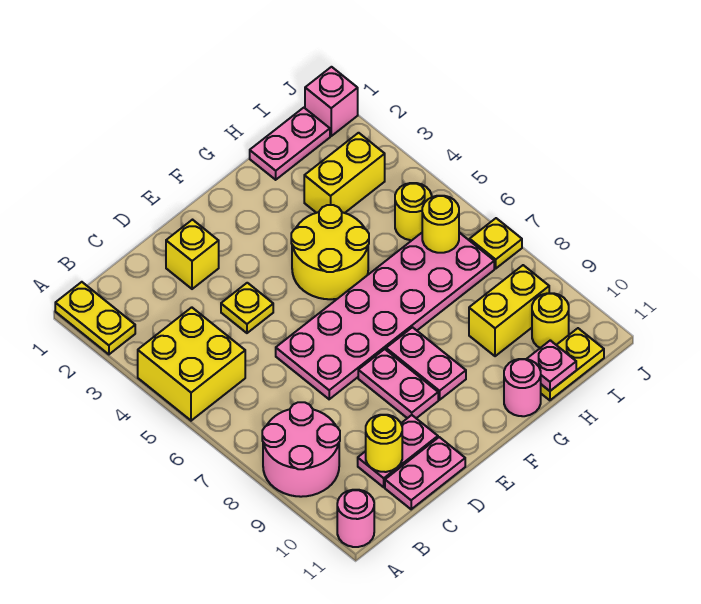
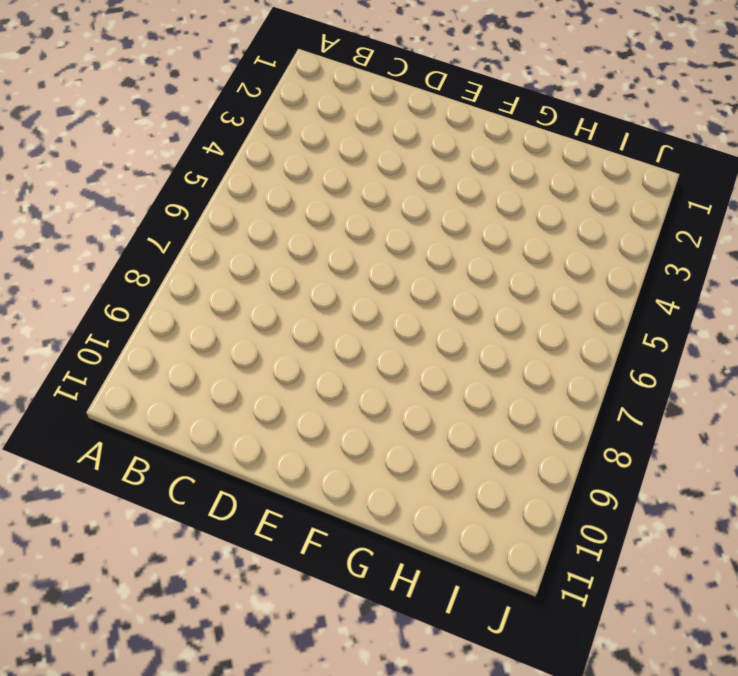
none -> yellow 1x2 plate [55,282,135,354]
none -> yellow 2x2 brick [138,307,245,421]
none -> pink 2x2 round brick [262,402,340,497]

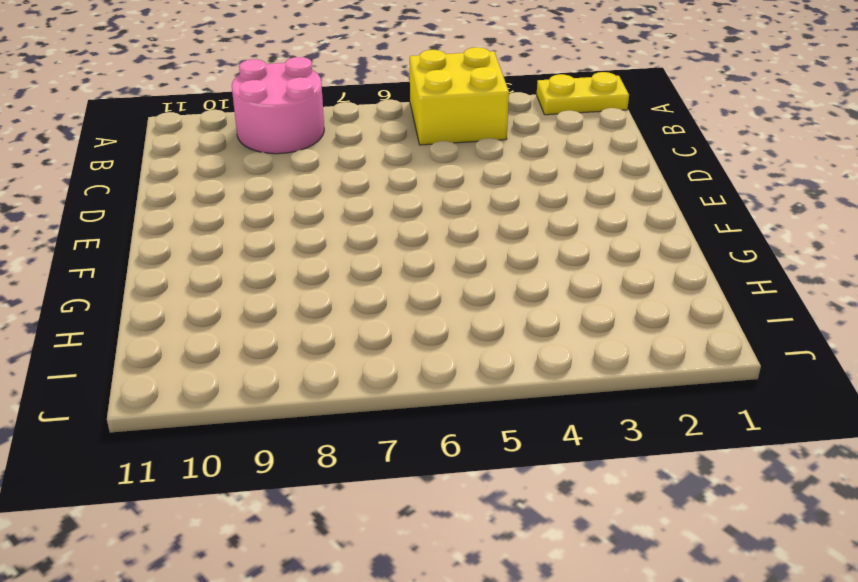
none -> pink 1x1 round brick [337,490,374,547]
none -> pink 1x2 plate [358,415,438,487]
none -> pink 1x2 plate [385,437,465,509]

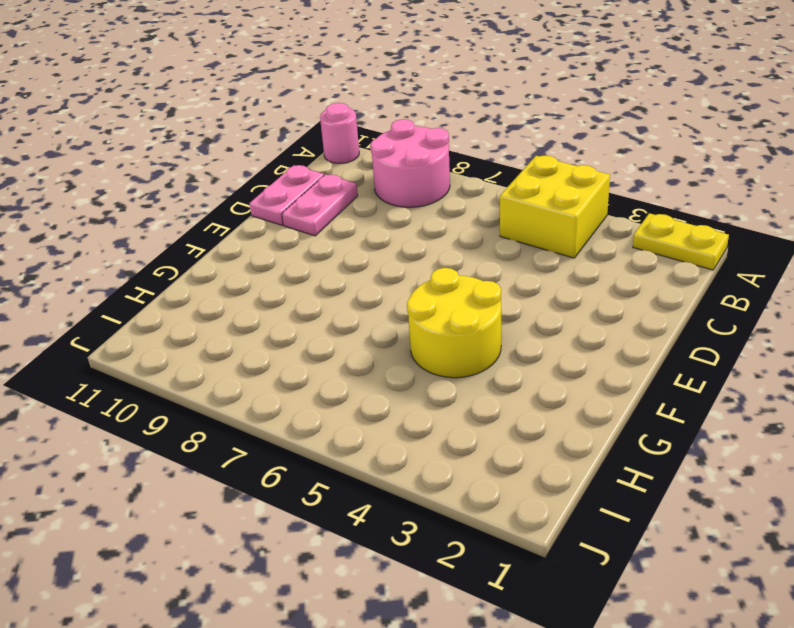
none -> yellow 1x1 brick [166,220,219,289]
none -> yellow 1x1 plate [221,283,273,333]
none -> pink 2x6 plate [276,233,494,399]

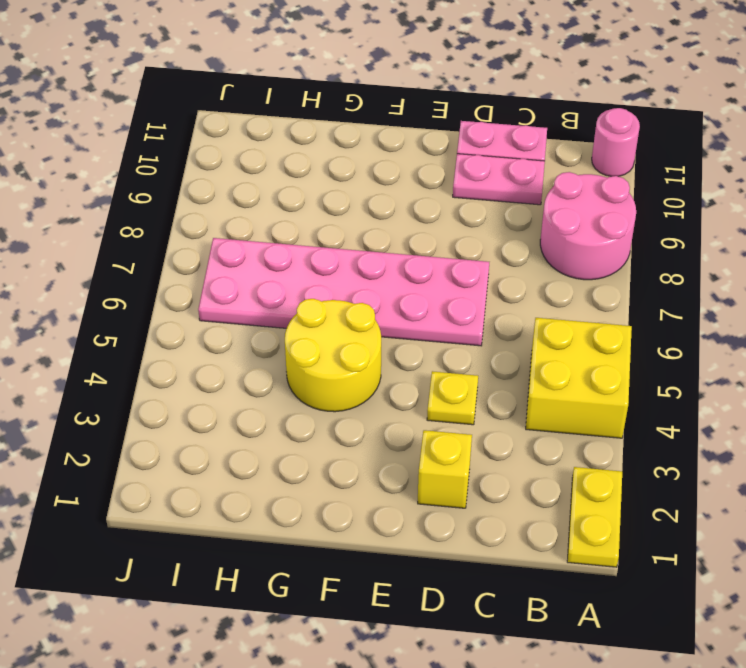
none -> pink 1x2 plate [358,349,438,418]
none -> pink 1x2 plate [386,327,466,400]
none -> pink 1x1 round brick [504,359,541,416]

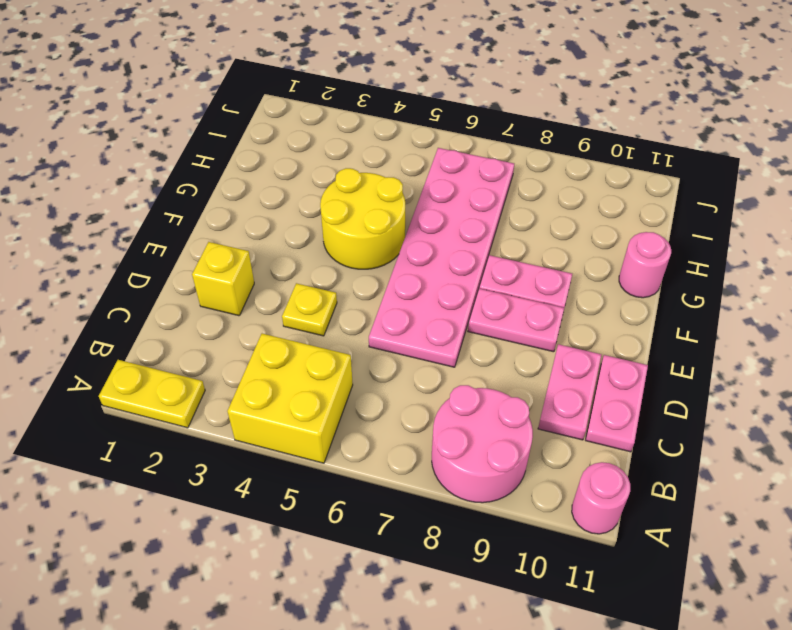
none -> pink 1x2 plate [250,108,330,180]
none -> yellow 1x2 brick [304,133,385,213]
none -> yellow 1x2 brick [469,265,549,356]

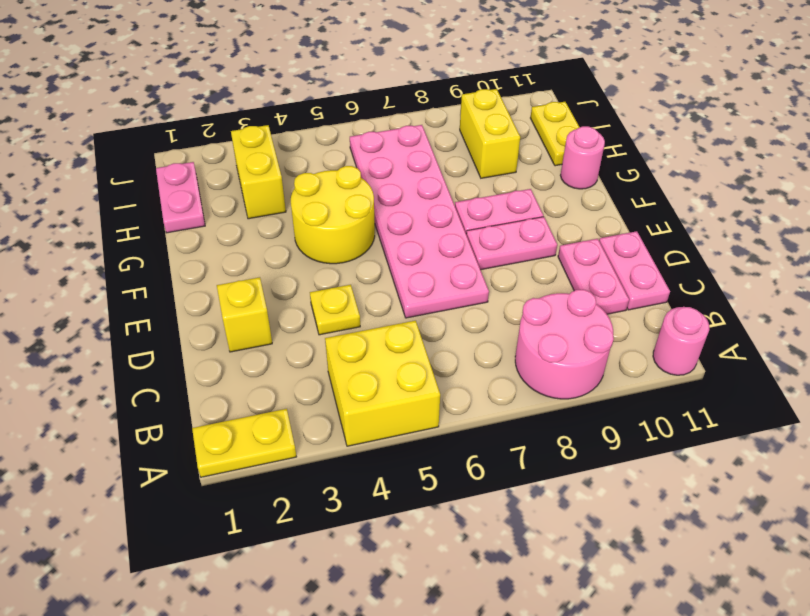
none -> yellow 1x1 round brick [395,183,432,240]
none -> yellow 1x1 round brick [532,293,569,348]
none -> pink 1x1 brick [305,67,358,136]

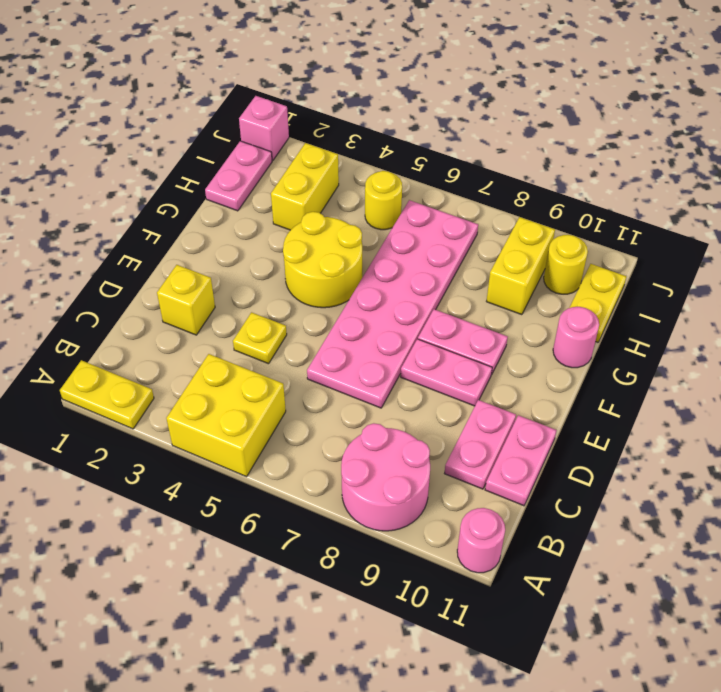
none -> yellow 1x1 plate [470,218,522,268]
none -> yellow 1x1 round brick [366,415,402,472]
none -> pink 1x1 plate [527,340,576,391]

